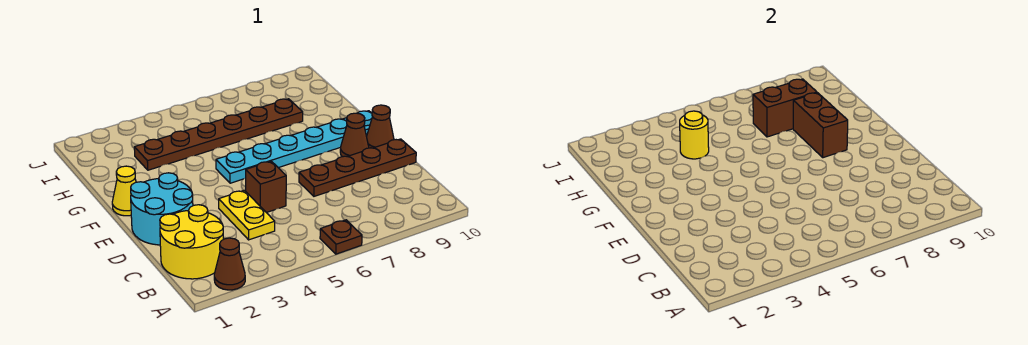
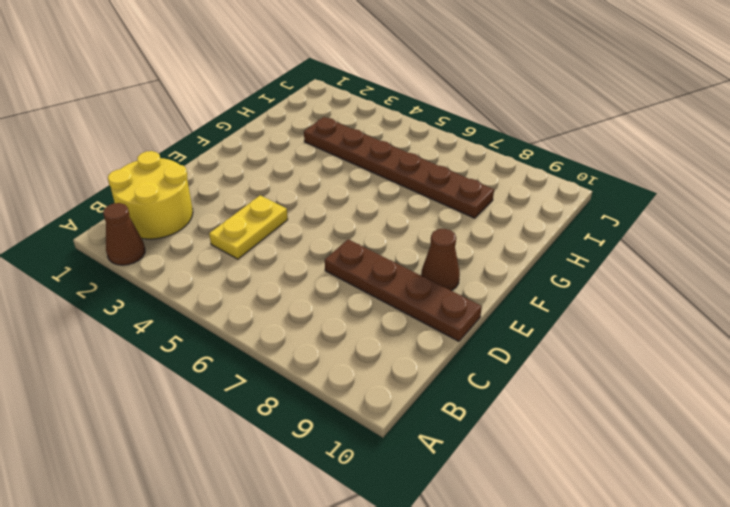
none -> brown 1x1 plate [320,220,362,254]
none -> cyan 2x2 round brick [131,173,193,245]
none -> brown 1x1 brick [246,161,286,213]

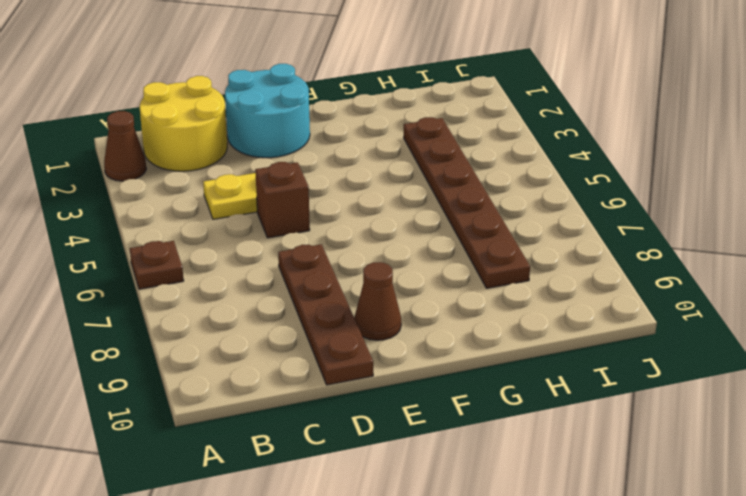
none -> brown 1x1 cone [367,105,394,148]
none -> yellow 1x1 cone [112,166,136,216]
none -> cyan 1x6 plate [216,111,372,183]

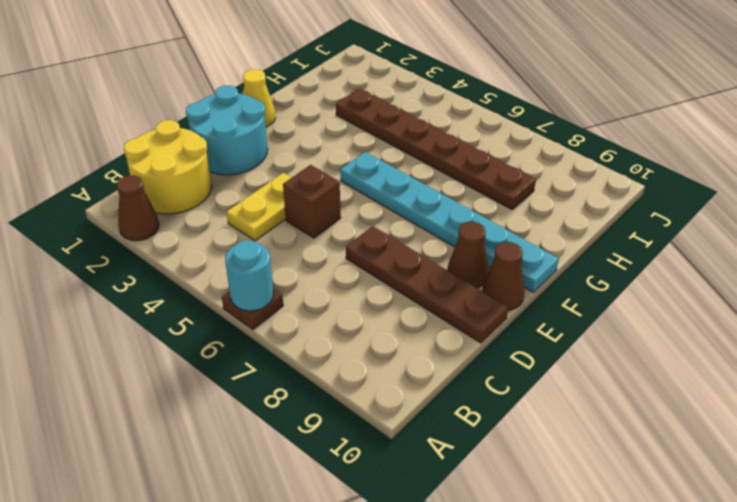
cyan 1x1 round brick [225,240,273,311] -> none
none -> brown 1x2 brick [793,93,848,158]
none -> yellow 1x1 round brick [680,111,709,159]
none -> brown 1x2 brick [753,79,817,137]

